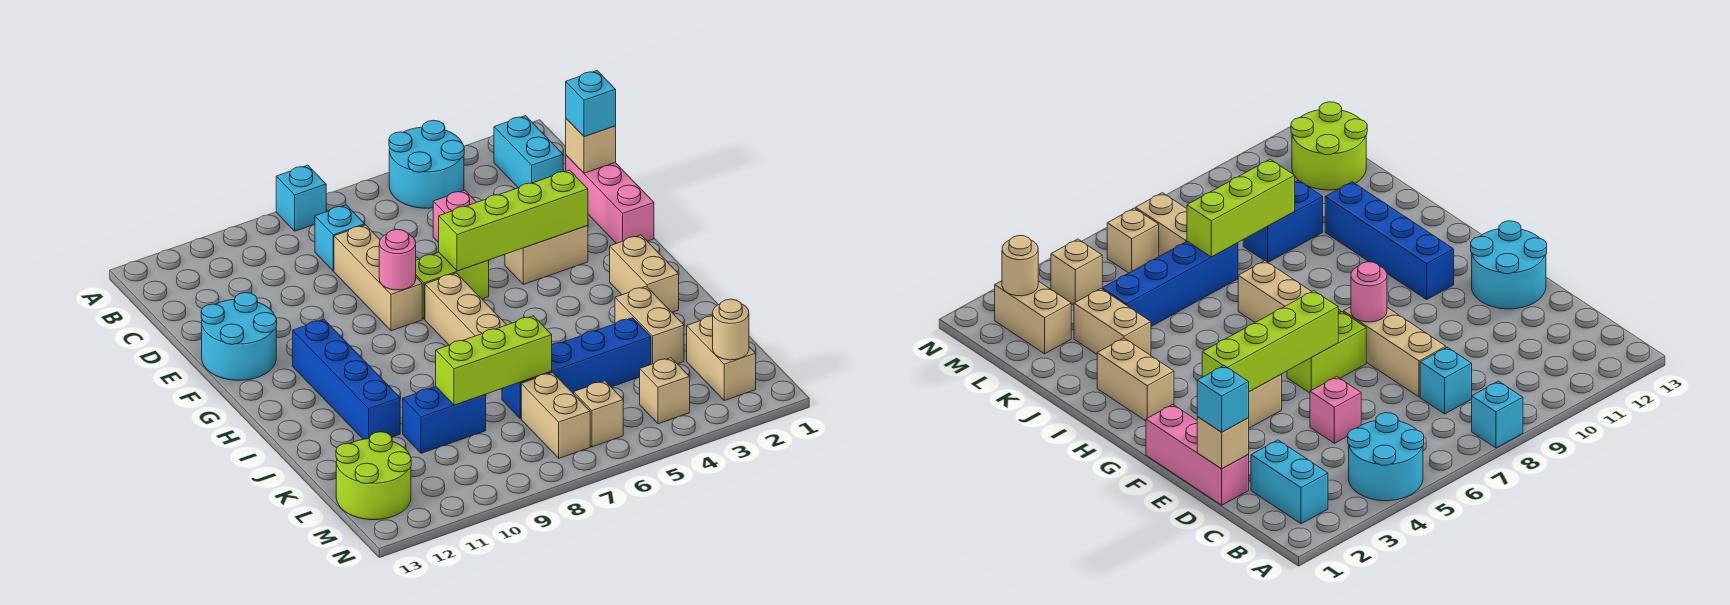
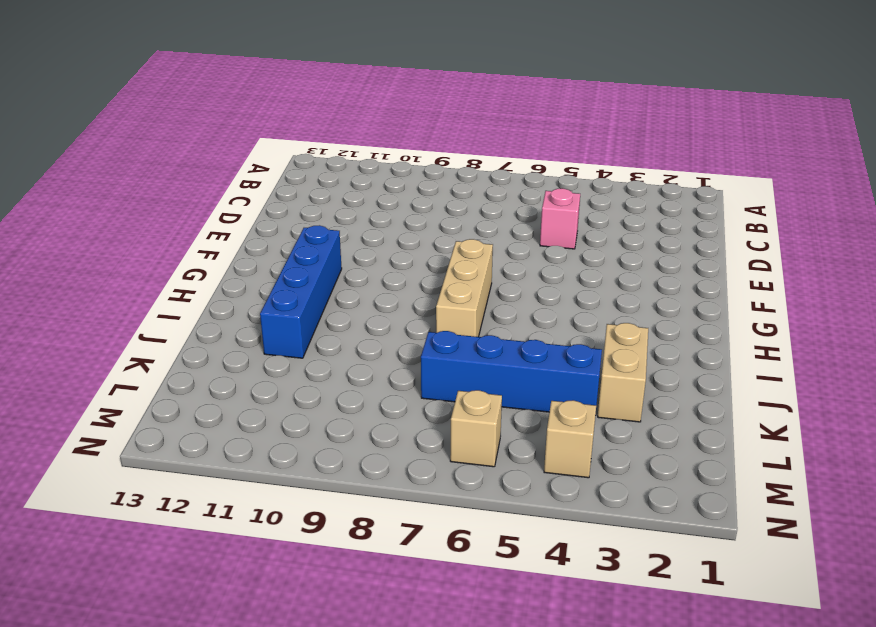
none -> cyan 2x2 round brick [389,120,464,208]
none -> cyan 1x1 brick [276,165,326,231]
none -> cyan 1x2 brick [494,116,563,188]

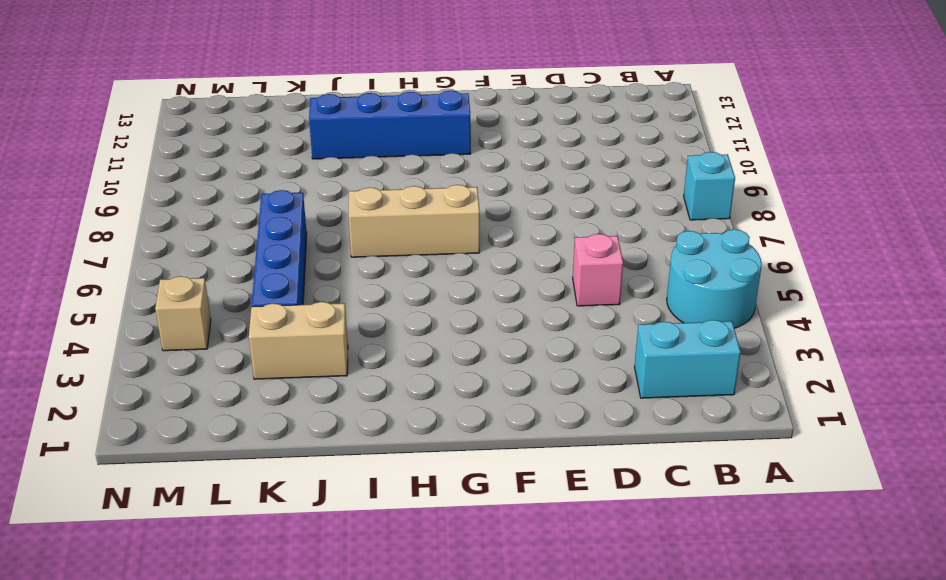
none -> cyan 1x1 brick [315,205,365,271]
none -> pink 1x3 brick [566,155,654,244]
none -> tan 1x3 brick [334,225,422,331]

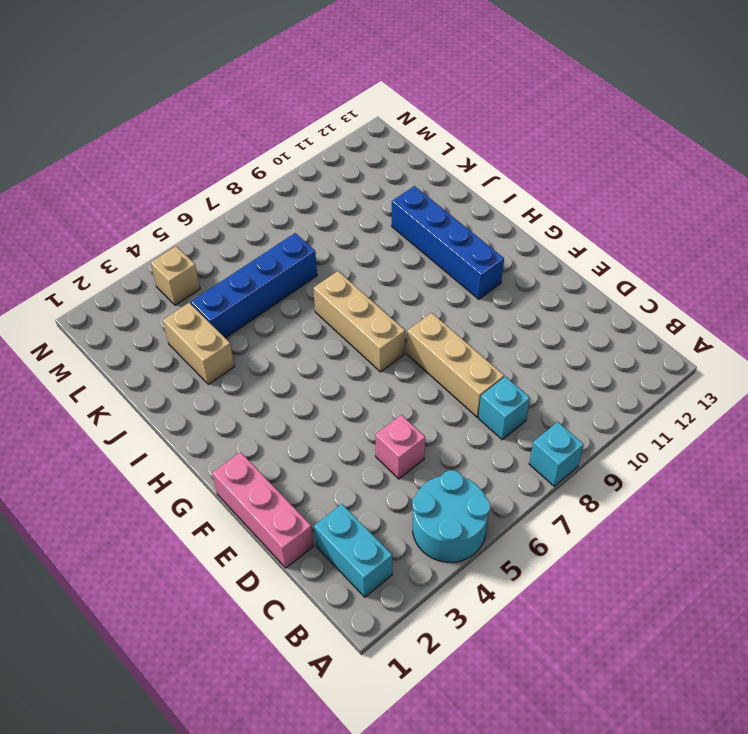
none -> cyan 2x2 round brick [201,293,277,380]
none -> tan 1x2 brick [505,226,588,284]
none -> lime 1x2 brick [416,253,489,319]

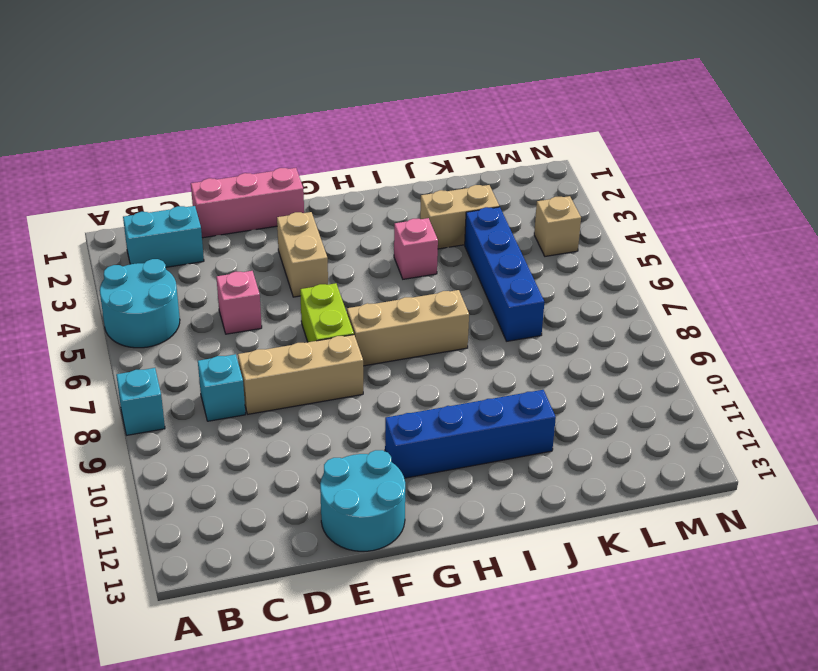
pink 1x1 brick [394,218,438,279] -> none
none -> tan 1x2 brick [610,235,679,312]
none -> blue 1x2 brick [403,387,486,453]
none -> tan 1x2 brick [687,316,756,400]

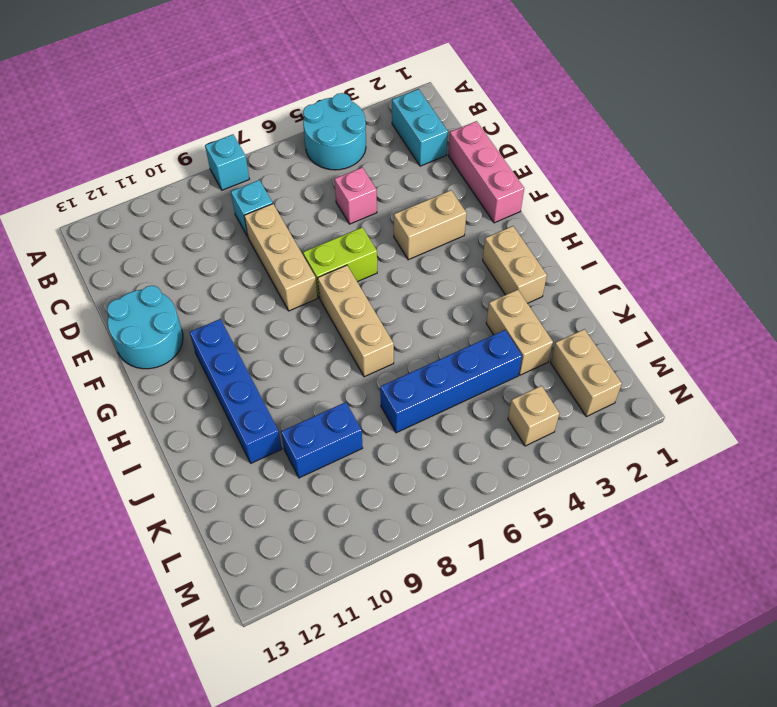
none -> tan 1x2 brick [521,372,590,458]
none -> lime 2x2 round brick [336,432,411,520]
none -> tan 1x1 brick [574,381,623,447]

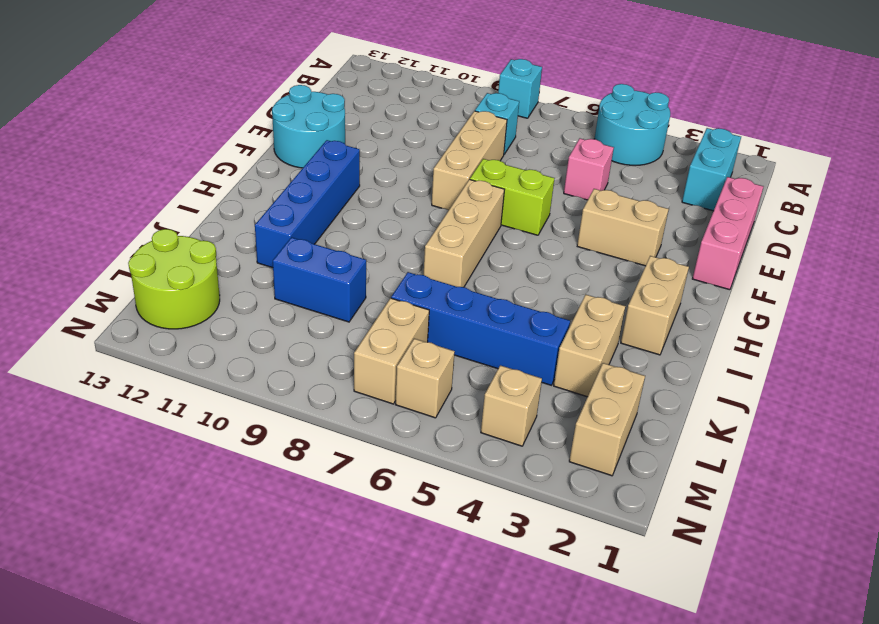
none -> tan 1x1 brick [566,119,616,173]
none -> lime 1x4 brick [439,170,588,271]
none -> pink 1x1 round brick [379,230,416,290]

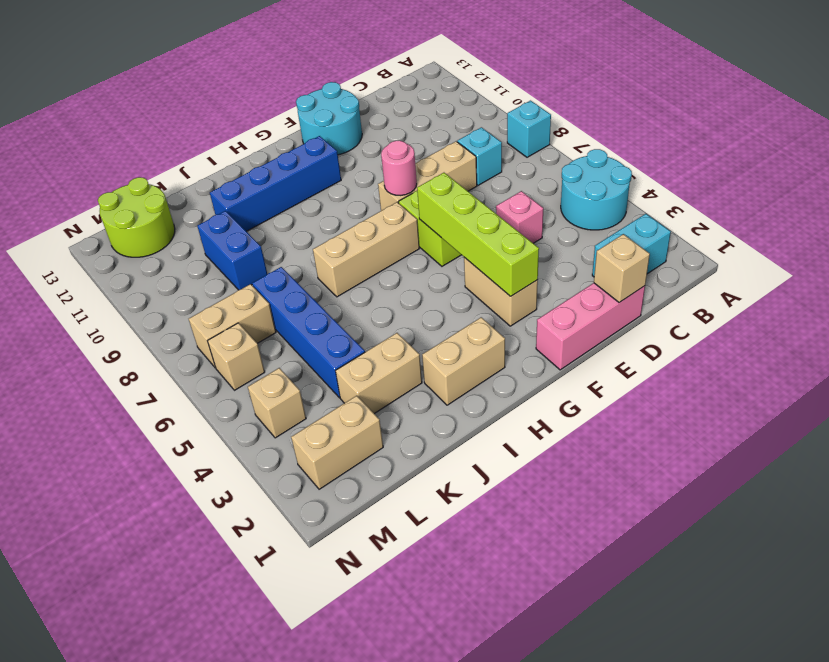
none -> lime 1x3 brick [436,316,552,405]
none -> tan 1x1 round brick [713,299,749,360]
none -> cyan 1x1 brick [566,71,616,137]

